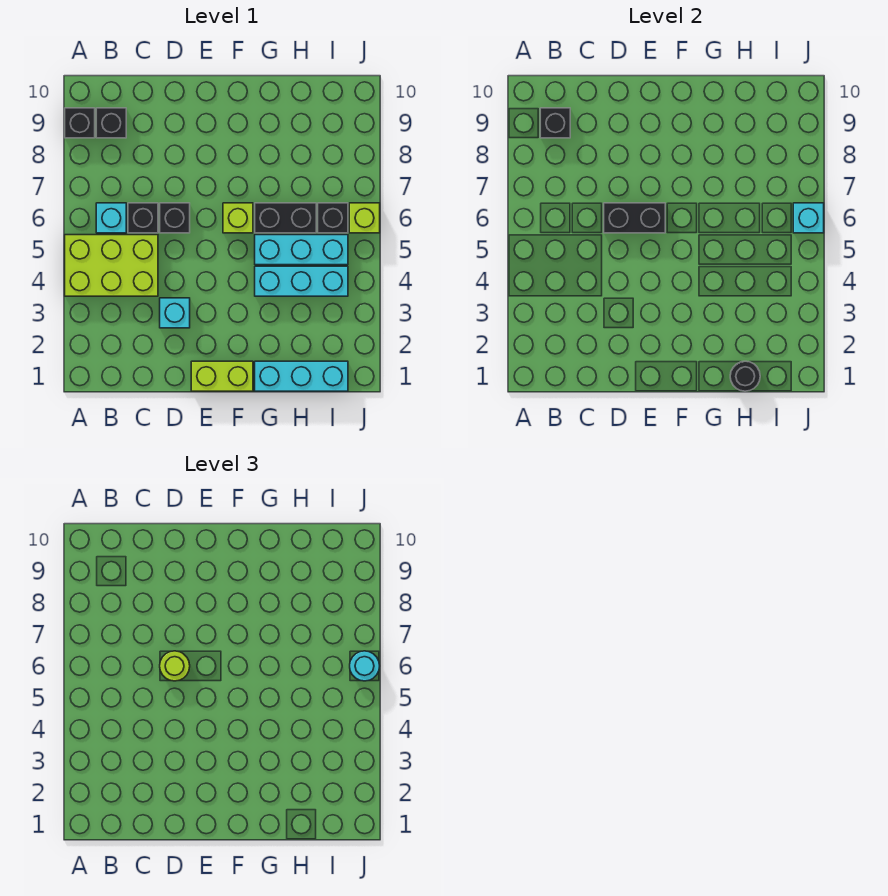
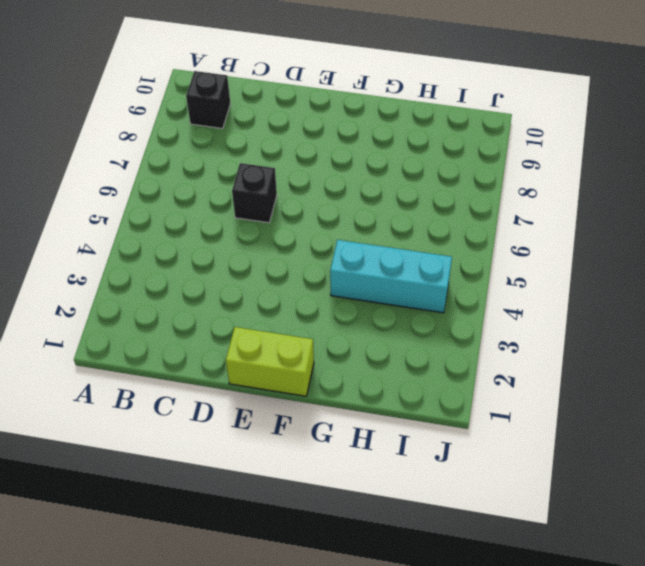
none -> lime 2x3 brick [65,235,158,296]
none -> black 1x1 brick [65,108,95,138]
none -> cyan 1x1 brick [96,203,126,233]

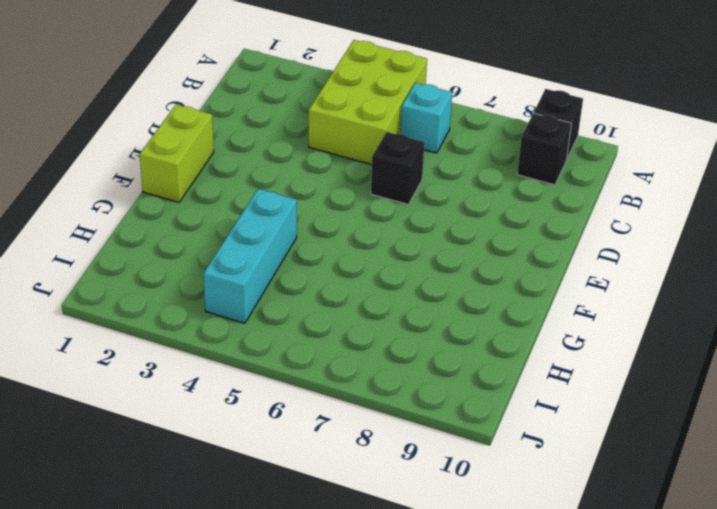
none -> black 1x1 brick [128,203,158,233]
none -> cyan 1x1 brick [160,298,190,328]
none -> lime 1x1 brick [223,203,253,233]

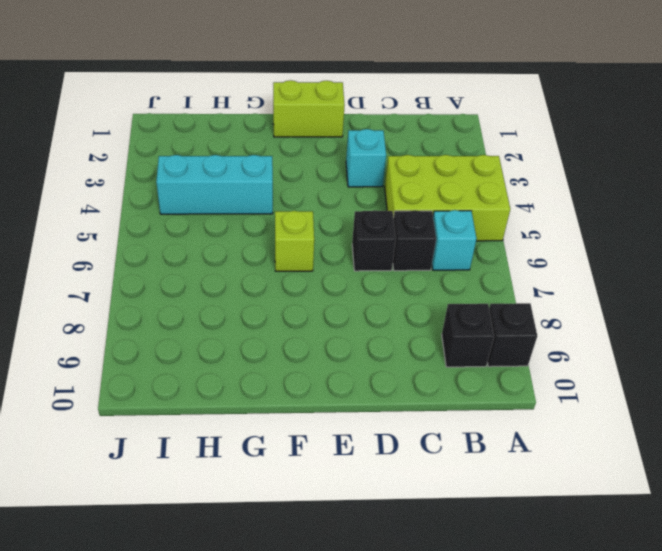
none -> cyan 1x3 brick [255,361,348,391]
none -> cyan 1x3 brick [255,235,348,265]
none -> black 1x2 brick [255,203,316,233]

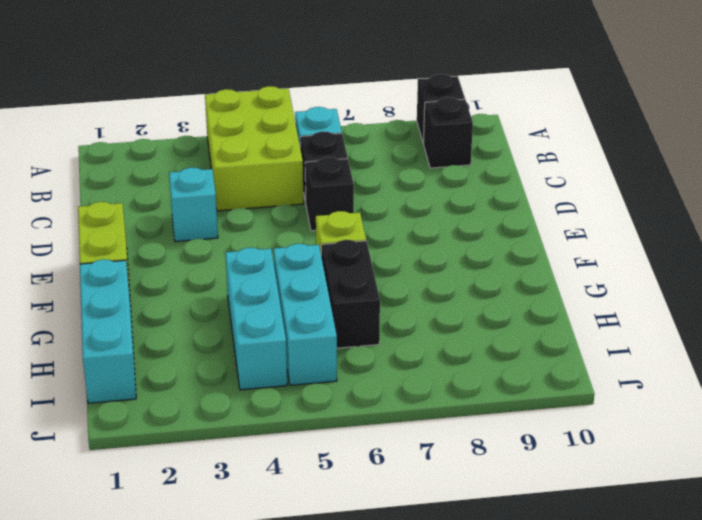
none -> black 1x1 brick [318,203,348,233]
none -> lime 1x1 brick [349,203,380,233]
none -> black 1x1 brick [540,108,570,138]

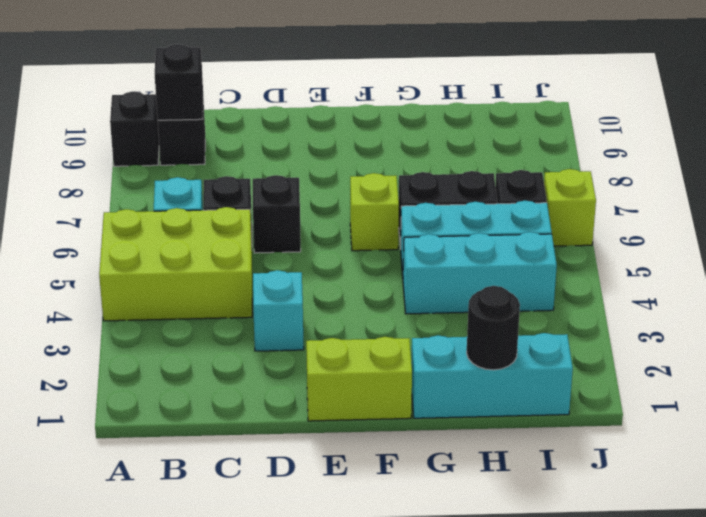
none -> black 1x2 brick [604,203,665,233]
none -> cyan 1x1 brick [793,203,824,233]
none -> lime 1x1 round brick [160,651,190,681]

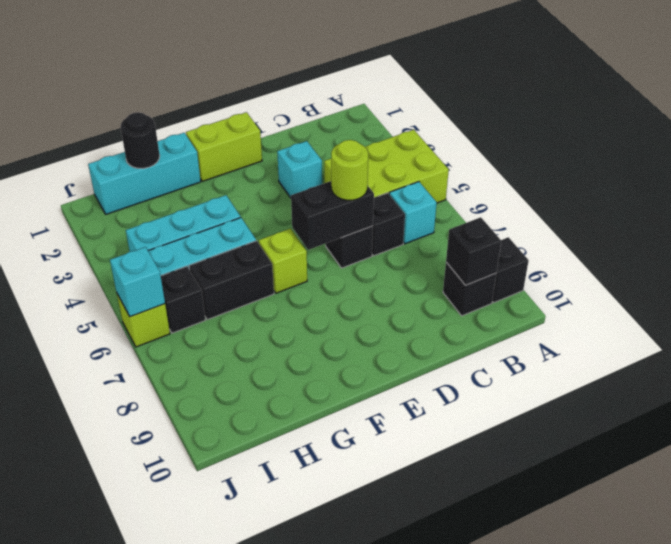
none -> cyan 1x1 round brick [350,651,380,681]

